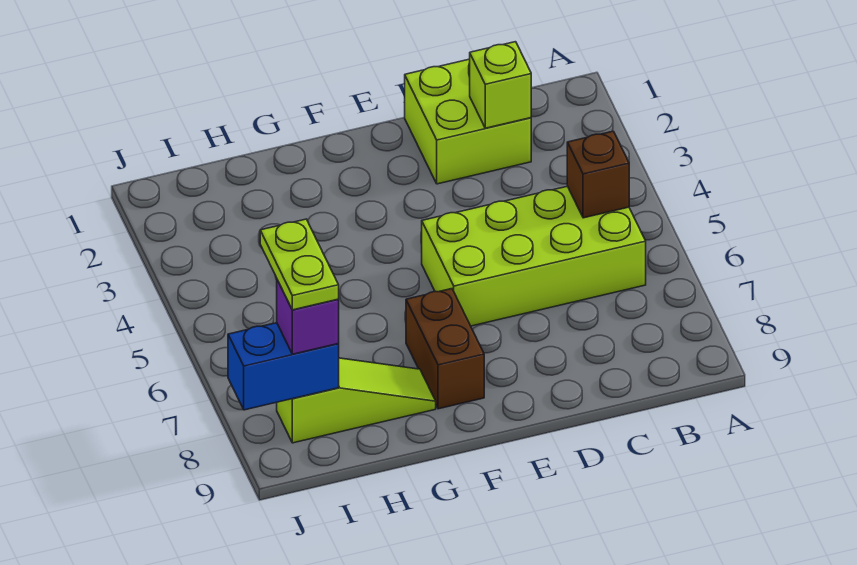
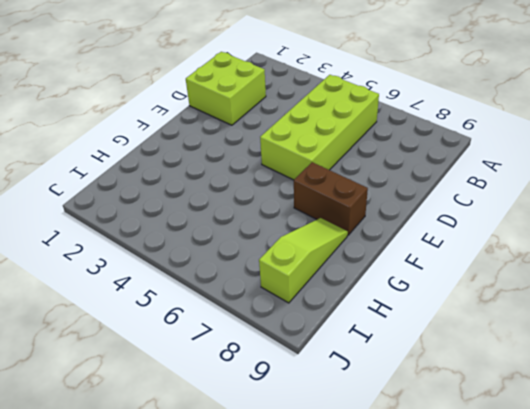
none -> brown 1x1 brick [567,131,629,218]
none -> lime 1x1 brick [470,42,531,128]

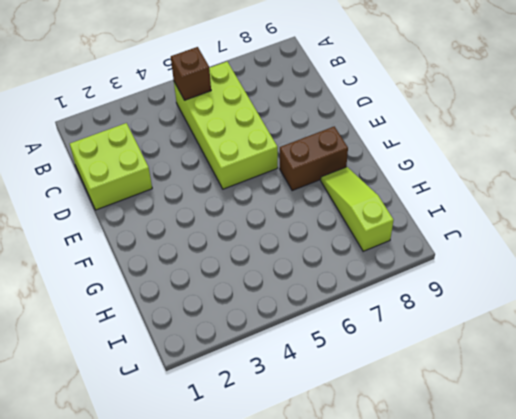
none -> lime 1x1 brick [470,42,531,128]
none -> blue 1x2 brick [228,323,339,410]

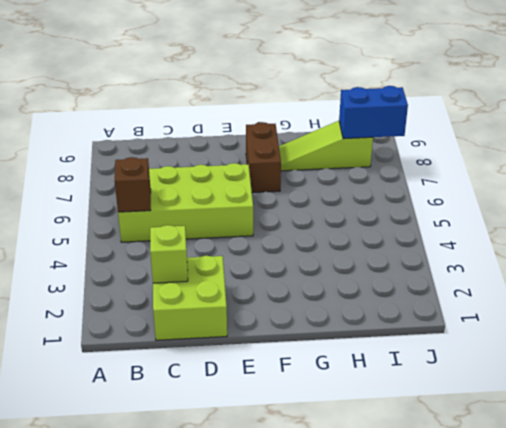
none -> purple 1x1 brick [277,280,339,354]
none -> lime 1x2 plate [260,219,339,310]

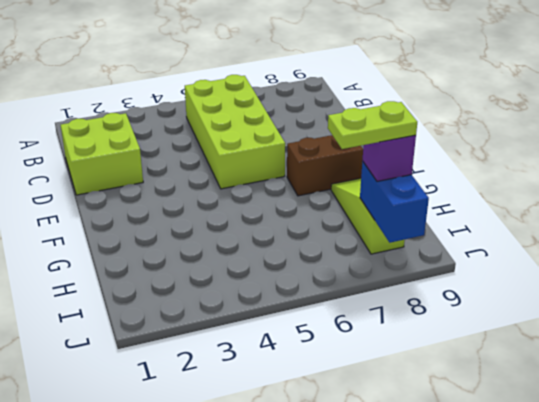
none -> brown 1x1 brick [567,131,629,218]
none -> lime 1x1 brick [470,42,531,128]

